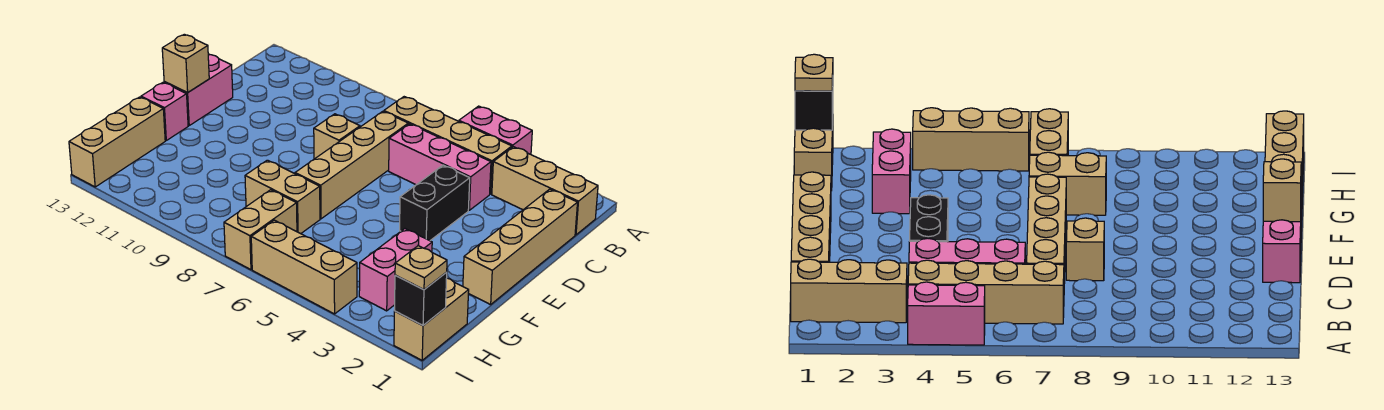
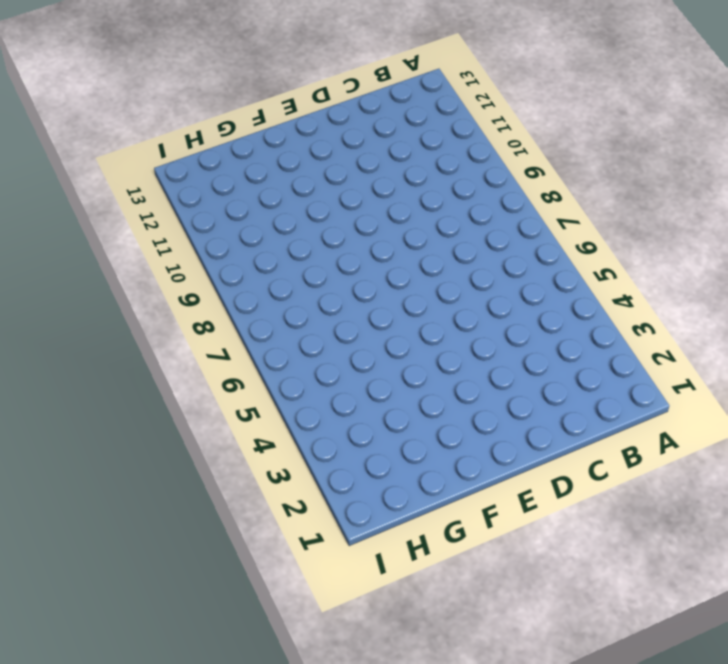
none -> pink 1x2 brick [459,106,532,154]
none -> tan 1x3 brick [492,147,598,235]
none -> tan 1x4 brick [384,97,512,194]

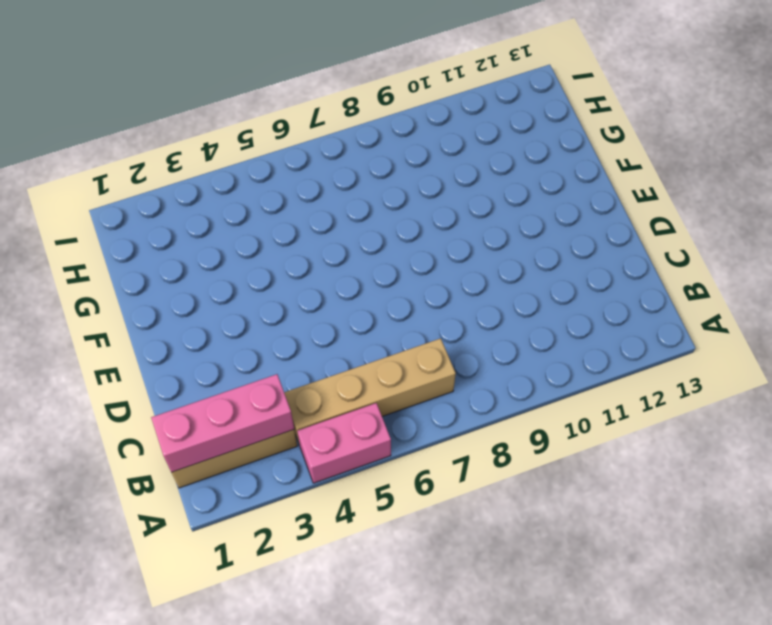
pink 1x3 brick [151,374,294,472] -> pink 1x3 brick moved to [389,124,491,210]
none -> tan 1x4 brick [463,189,578,305]
none -> tan 1x4 brick [295,111,408,219]
none -> black 1x2 brick [400,165,470,241]

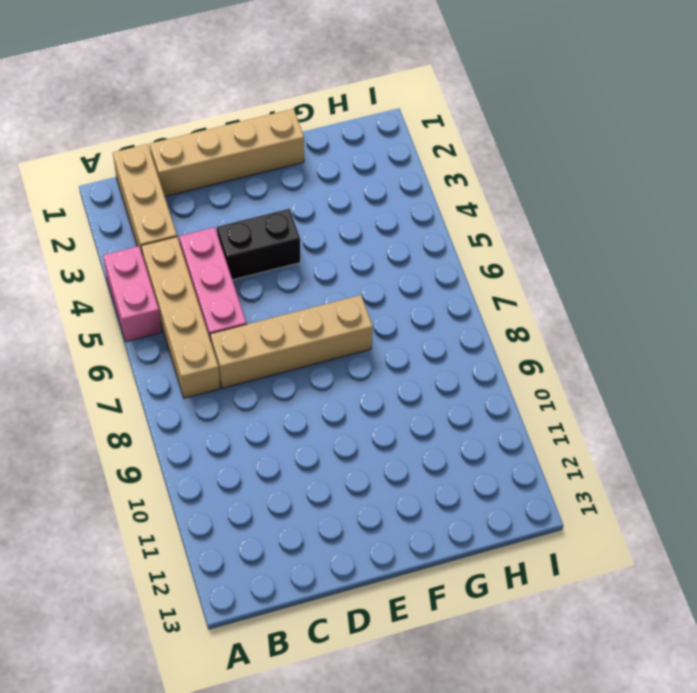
none -> tan 1x1 brick [314,114,360,159]
none -> pink 1x2 brick [164,54,233,125]
none -> pink 1x1 brick [141,82,188,140]

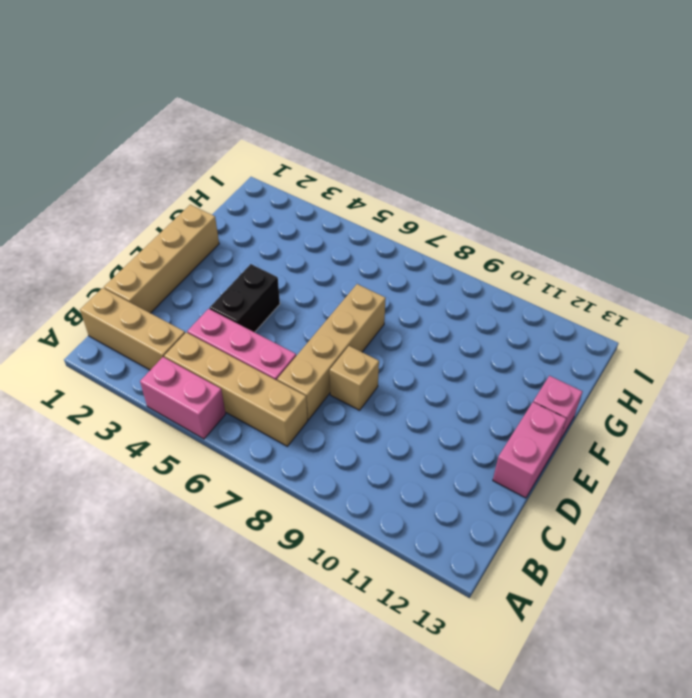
none -> pink 1x2 brick [359,229,432,311]
none -> tan 1x2 brick [245,160,320,234]
none -> tan 1x3 brick [69,97,165,187]

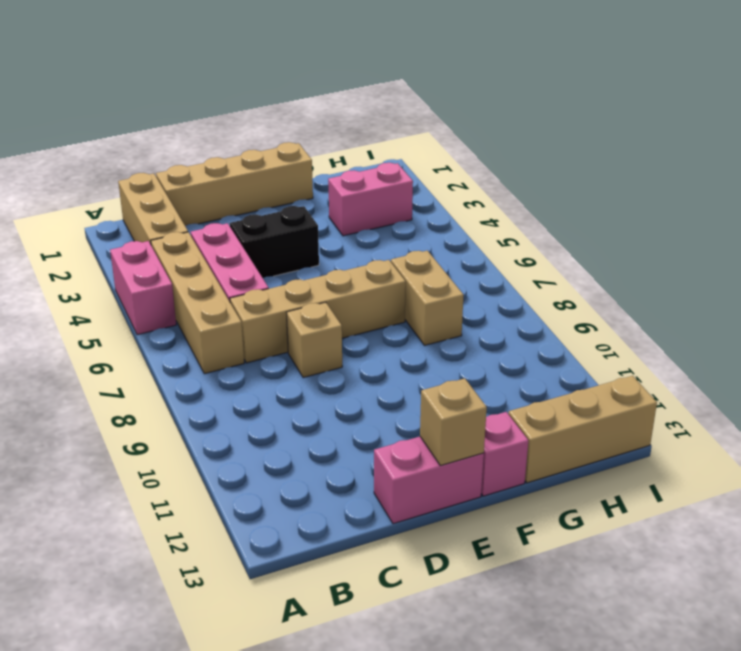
none -> tan 1x2 brick [394,278,469,360]
none -> tan 1x2 brick [224,190,297,270]
none -> tan 1x3 brick [251,220,357,314]

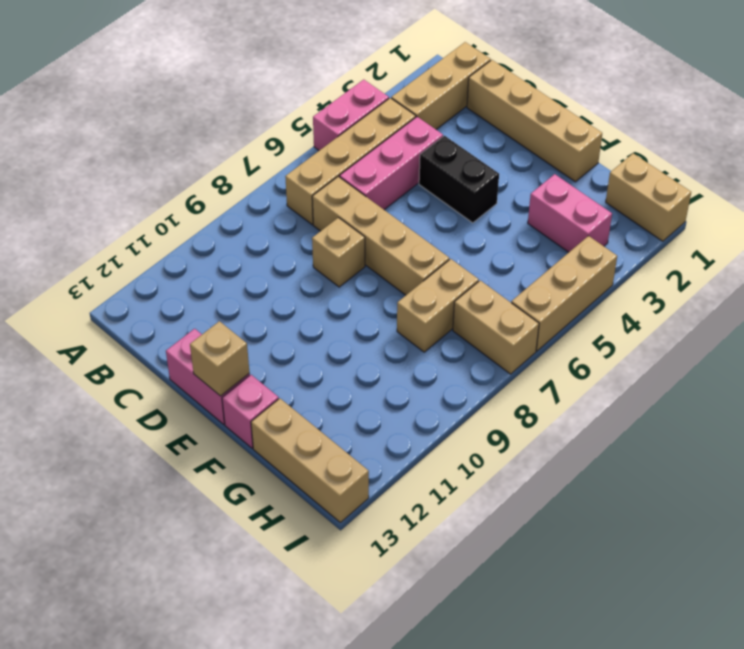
none -> black 1x1 brick [394,272,447,325]
none -> tan 1x1 plate [395,246,447,290]

